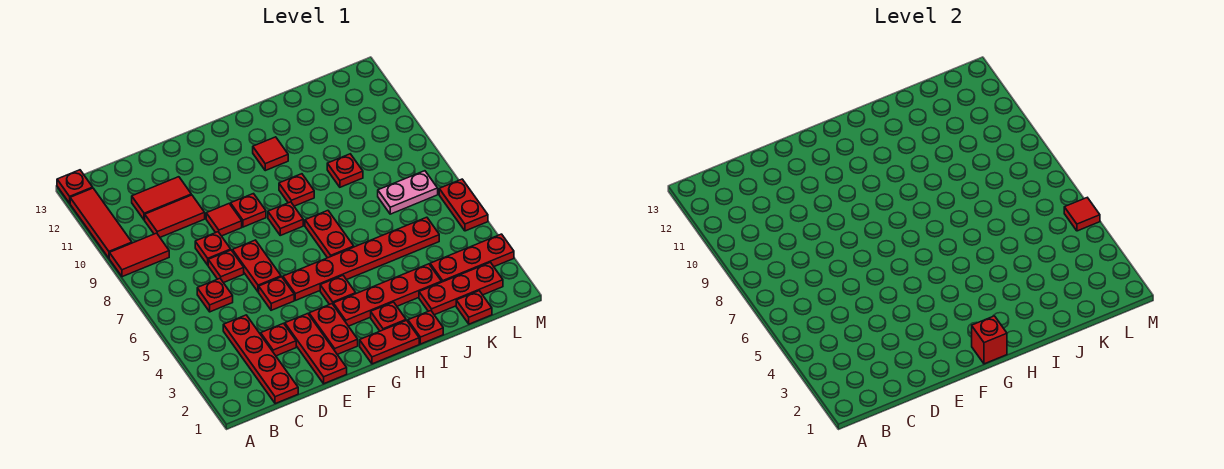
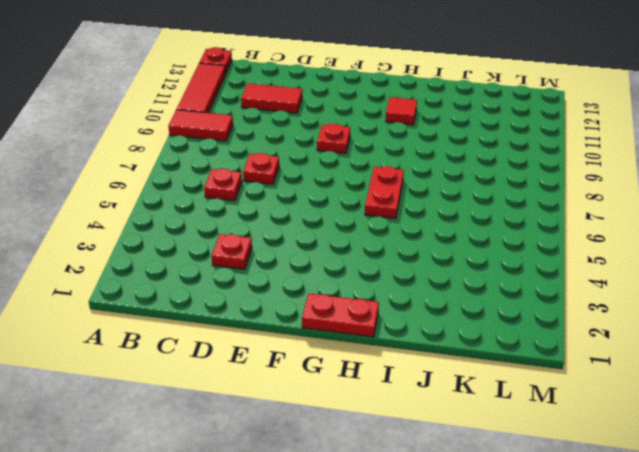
none -> red 1x4 plate [223,315,298,404]
none -> red 1x2 tile [145,195,205,237]
none -> red 1x1 plate [195,232,231,265]
none -> red 1x3 plate [285,314,347,384]

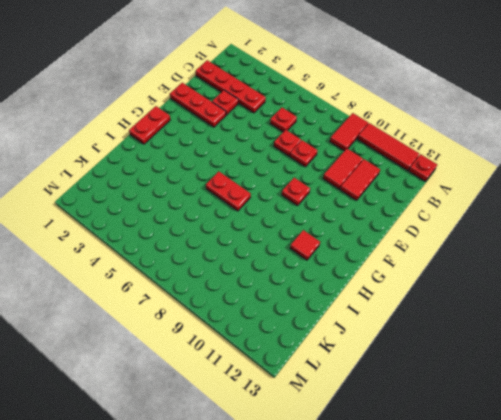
none -> red 1x1 plate [259,277,294,310]
none -> red 1x2 plate [233,240,281,292]
none -> red 1x1 tile [206,204,242,236]
none -> red 1x2 plate [309,304,358,355]

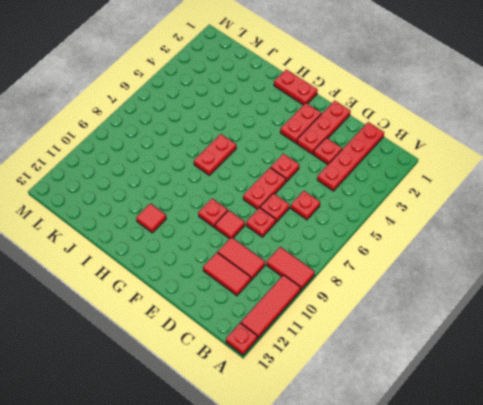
none -> red 1x6 plate [283,217,439,300]
none -> red 1x4 plate [333,264,441,326]
none -> red 1x1 plate [320,276,356,304]
none -> red 1x1 plate [268,202,303,235]

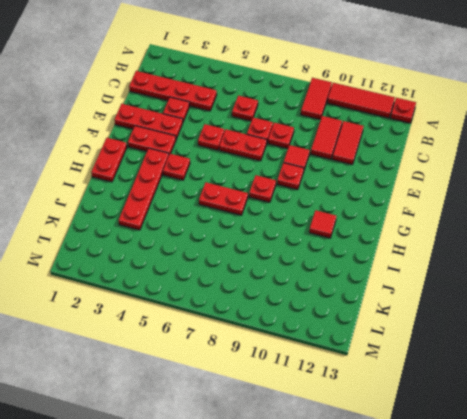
none -> red 1x6 plate [283,217,439,300]
none -> red 1x1 plate [371,302,406,331]
none -> red 1x1 plate [279,174,314,206]
none -> red 1x1 plate [408,311,443,344]

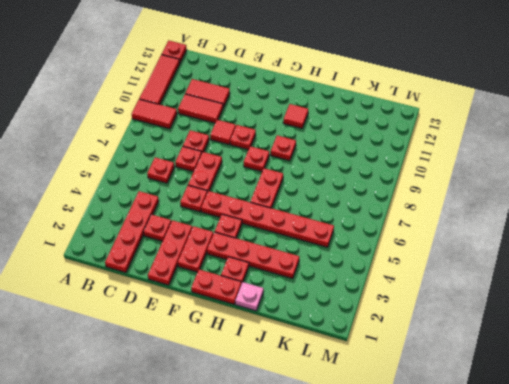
pink 1x1 plate [235,282,264,311] -> red 1x1 plate [408,311,443,344]
none -> red 1x3 plate [419,262,503,315]
none -> red 1x1 plate [327,154,363,187]
none -> red 1x1 plate [456,291,492,324]
none -> red 1x3 plate [430,234,514,282]

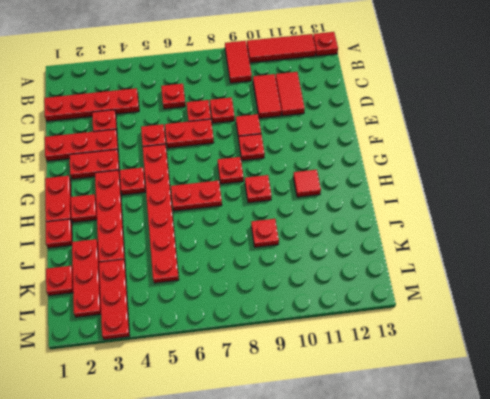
none -> pink 1x2 plate [378,171,438,214]
none -> red 1x2 plate [439,179,488,231]
none -> red 1x1 brick [972,316,1007,364]
none -> red 1x1 tile [1064,198,1100,231]

